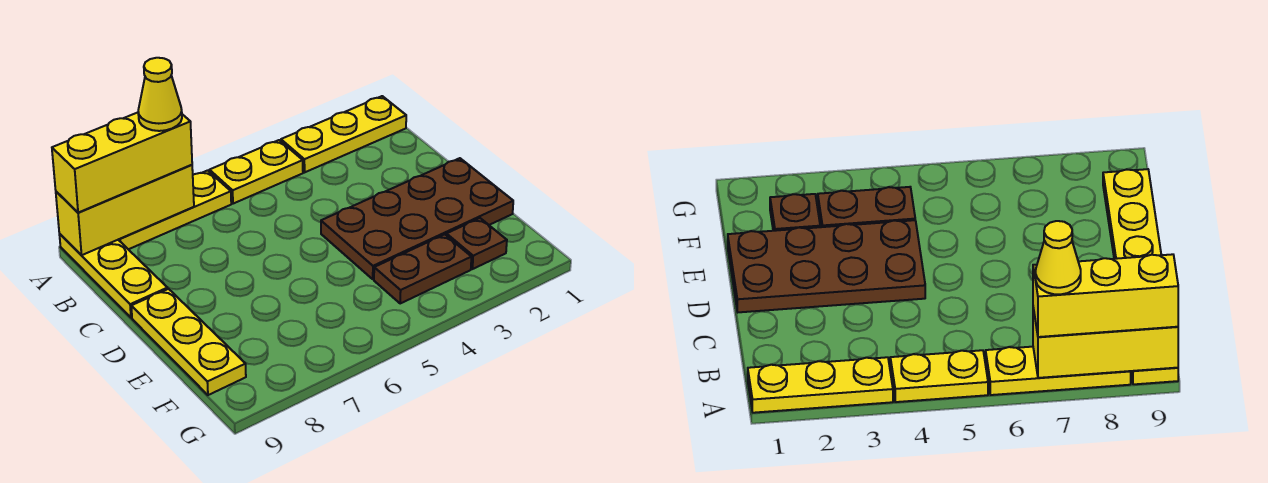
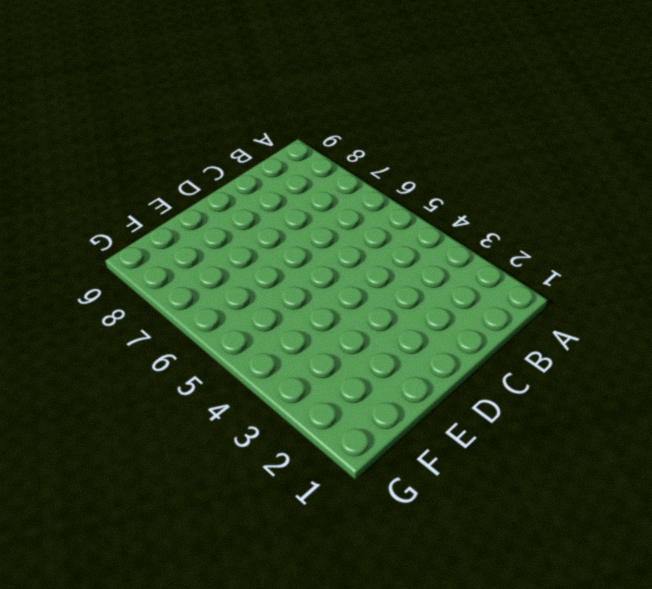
none -> yellow 1x3 plate [281,96,406,172]
none -> yellow 1x2 plate [209,140,303,204]

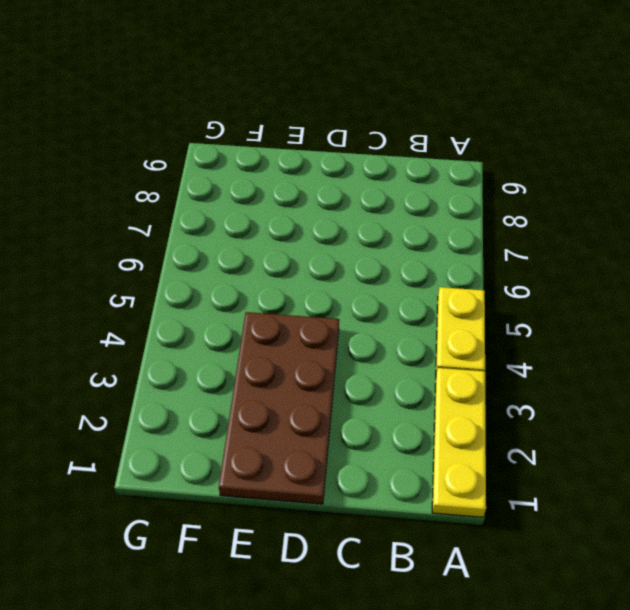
none -> yellow 1x3 plate [118,170,231,249]
none -> yellow 1x3 plate [59,234,168,318]

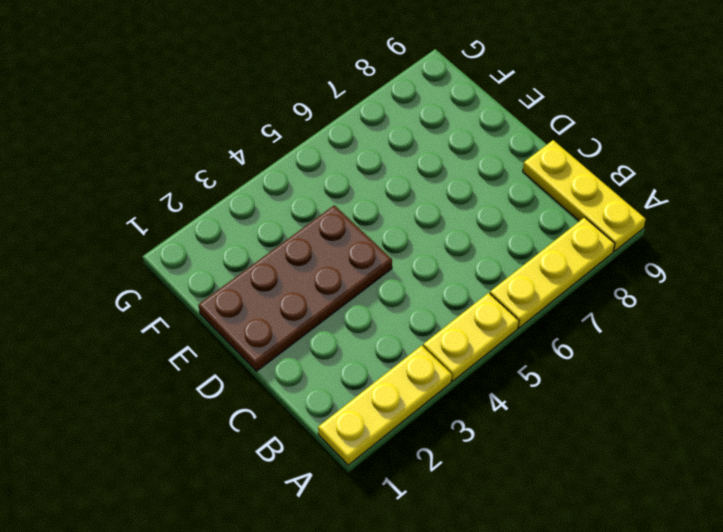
none -> yellow 1x3 plate [131,289,246,395]
none -> brown 1x1 plate [446,218,507,269]

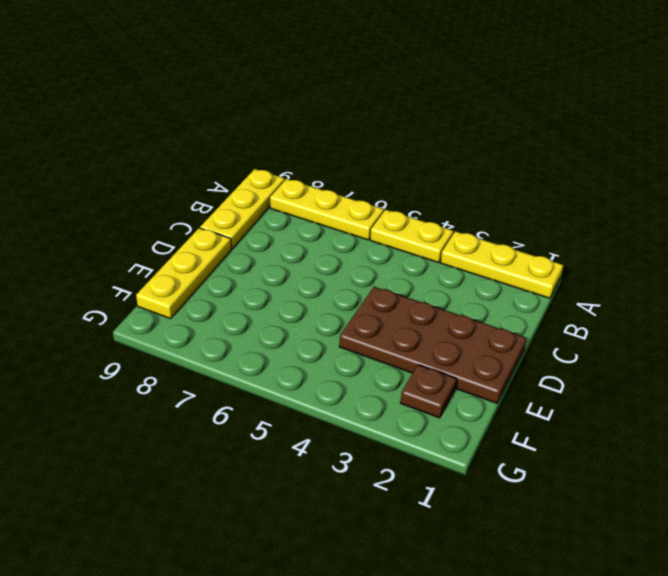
none -> brown 1x2 plate [374,234,471,303]
none -> yellow 1x3 brick [56,165,194,255]

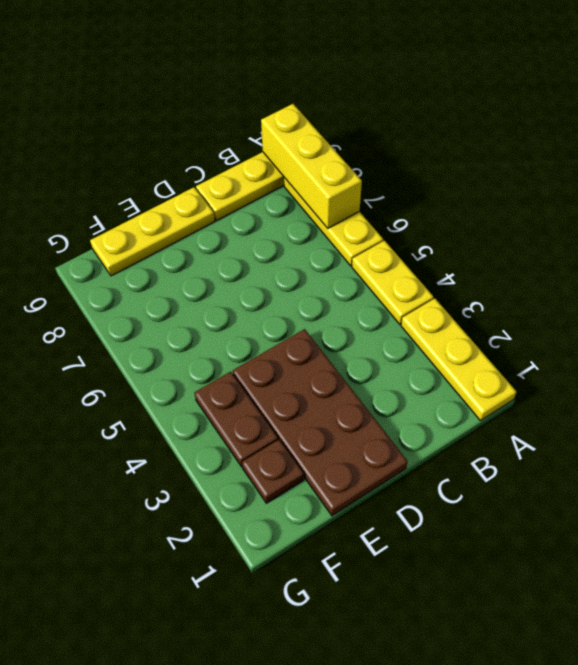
none -> yellow 1x3 brick [52,113,192,213]
none -> yellow 1x1 cone [138,58,182,131]

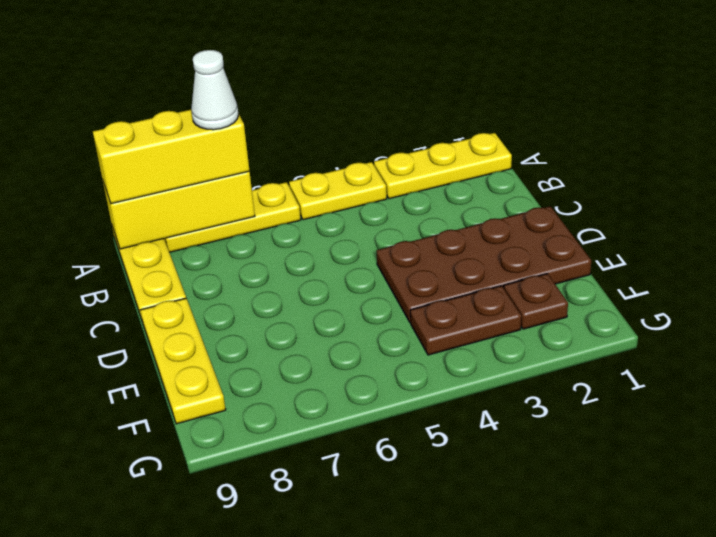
white 1x1 cone [191,50,239,130] -> yellow 1x1 cone [138,58,182,131]

